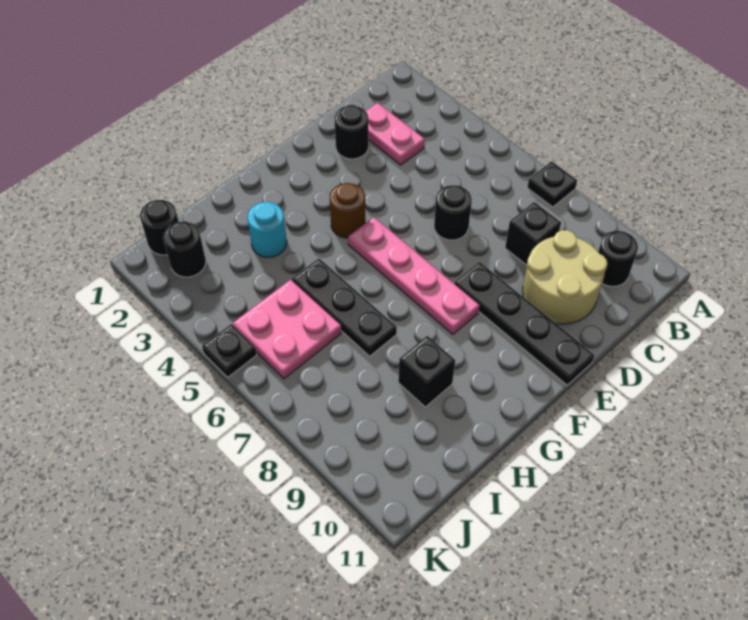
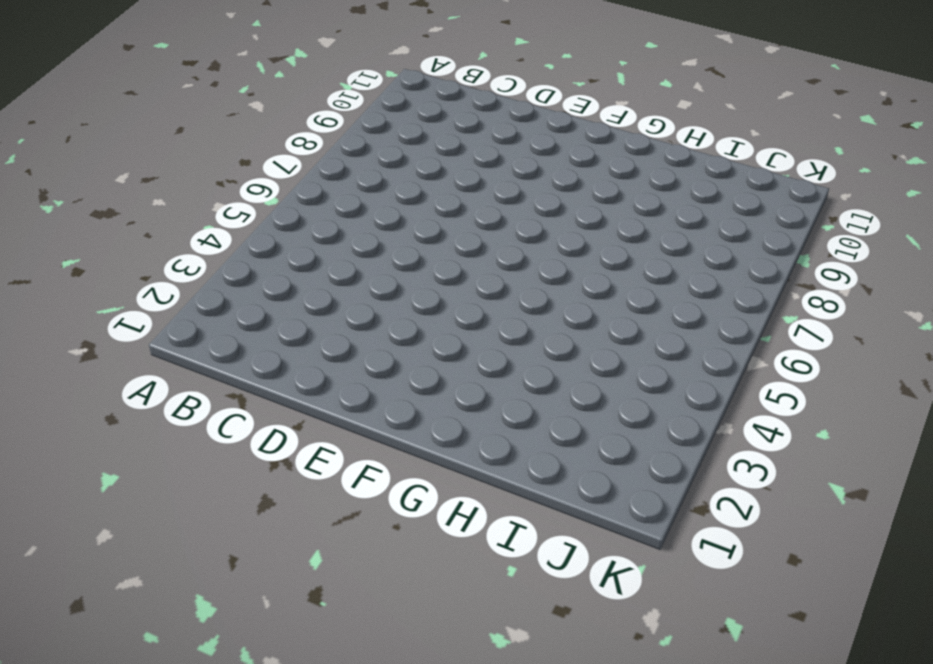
none -> black 1x1 plate [527,161,577,207]
none -> black 1x1 round brick [598,231,638,286]
none -> pink 1x2 plate [366,103,425,165]

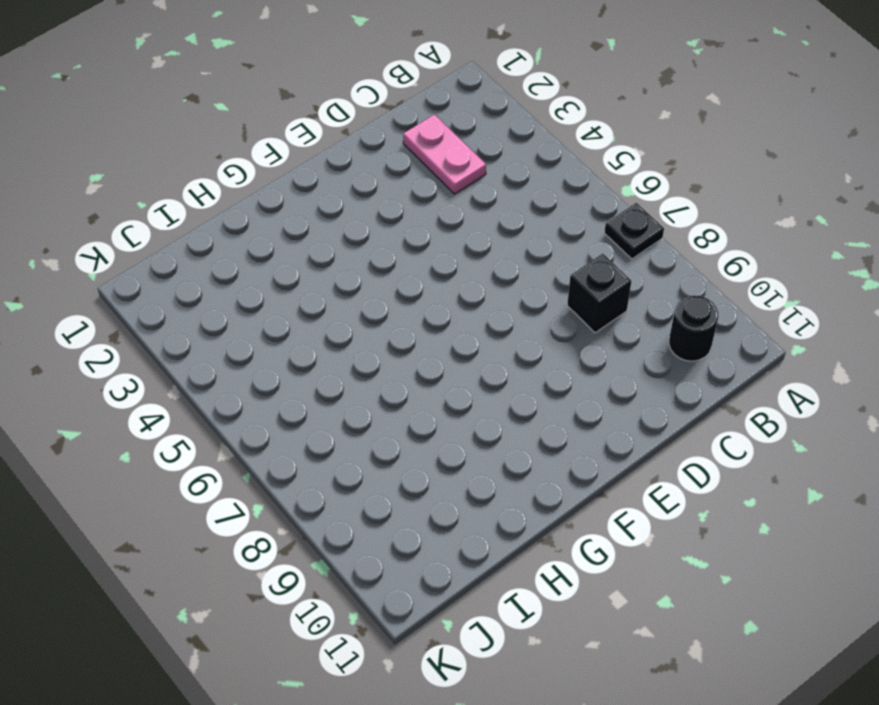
none -> tan 2x2 round brick [523,230,607,324]
none -> black 1x1 round brick [335,105,368,159]
none -> black 1x1 round brick [434,185,472,240]

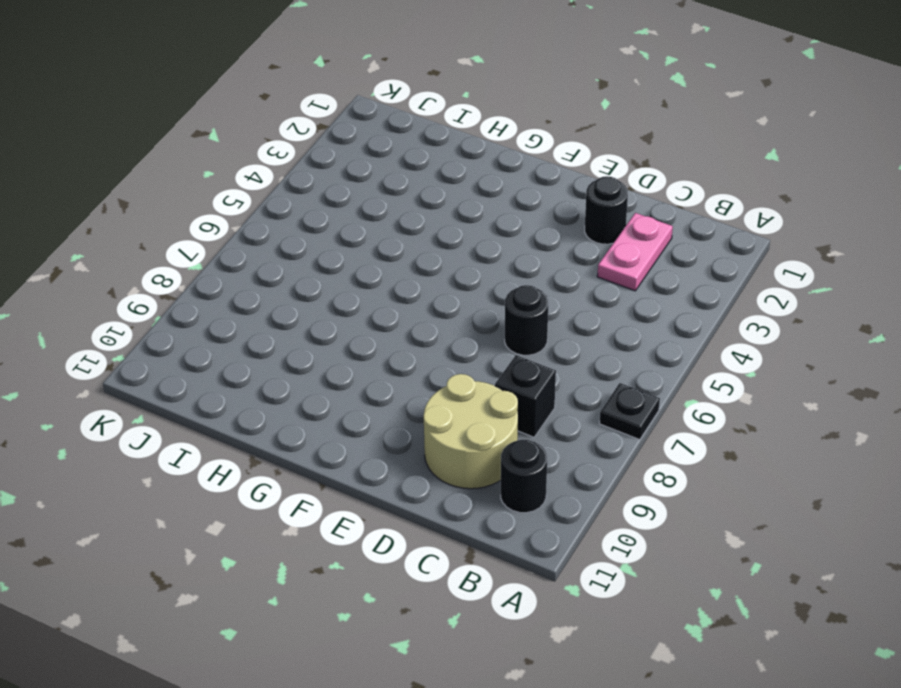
none -> black 1x4 plate [454,262,594,385]
none -> brown 1x1 round brick [330,183,365,238]
none -> pink 1x4 plate [348,217,480,334]

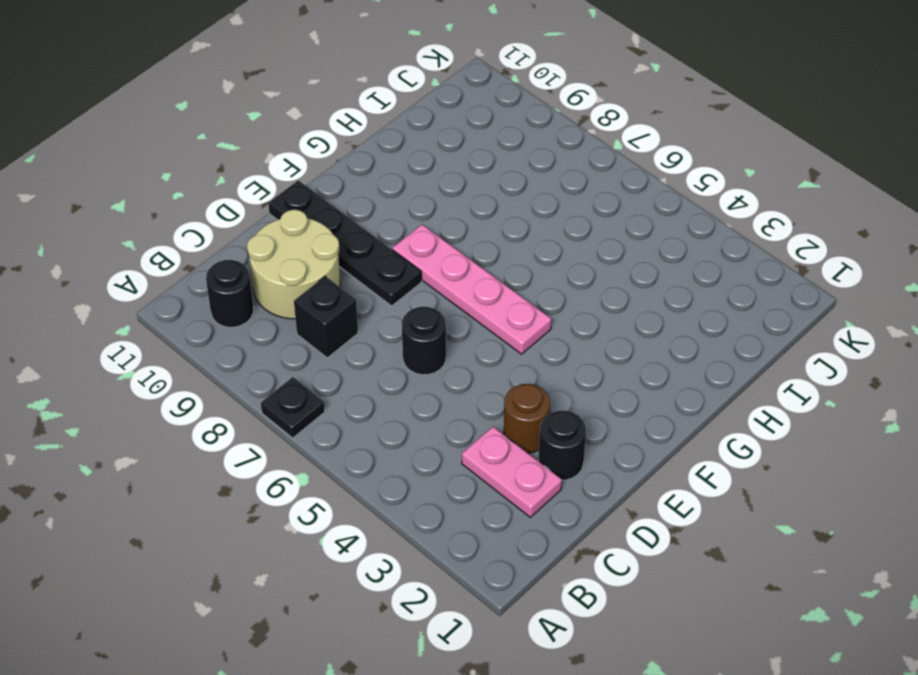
brown 1x1 round brick [504,384,550,453] -> brown 1x1 round brick moved to [330,183,365,238]
none -> cyan 1x1 round brick [247,202,287,257]
none -> black 1x3 plate [292,258,397,356]
none -> black 1x1 brick [398,336,455,407]

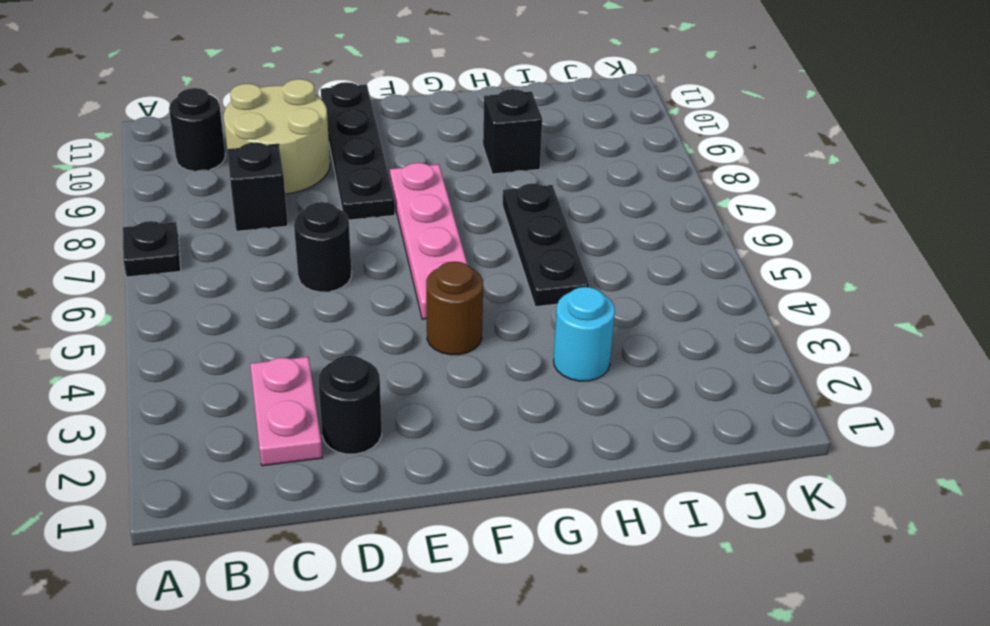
none -> pink 2x2 plate [233,280,341,379]
none -> black 1x1 round brick [140,200,179,255]
none -> black 1x1 round brick [163,222,206,277]

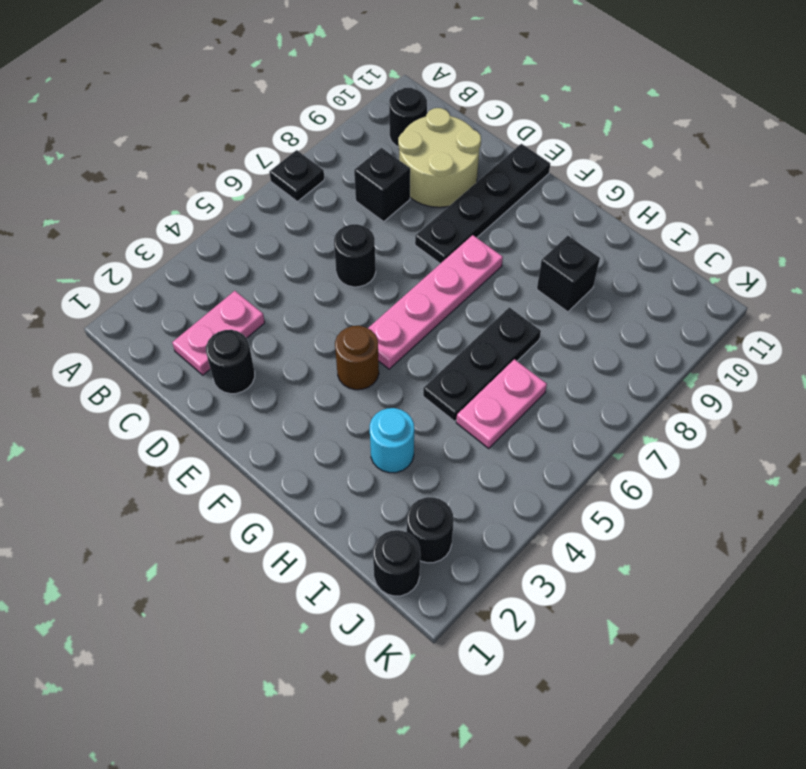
pink 1x2 plate [456,359,547,448] -> pink 2x2 plate [233,280,341,379]
none -> black 1x1 plate [202,324,257,377]

